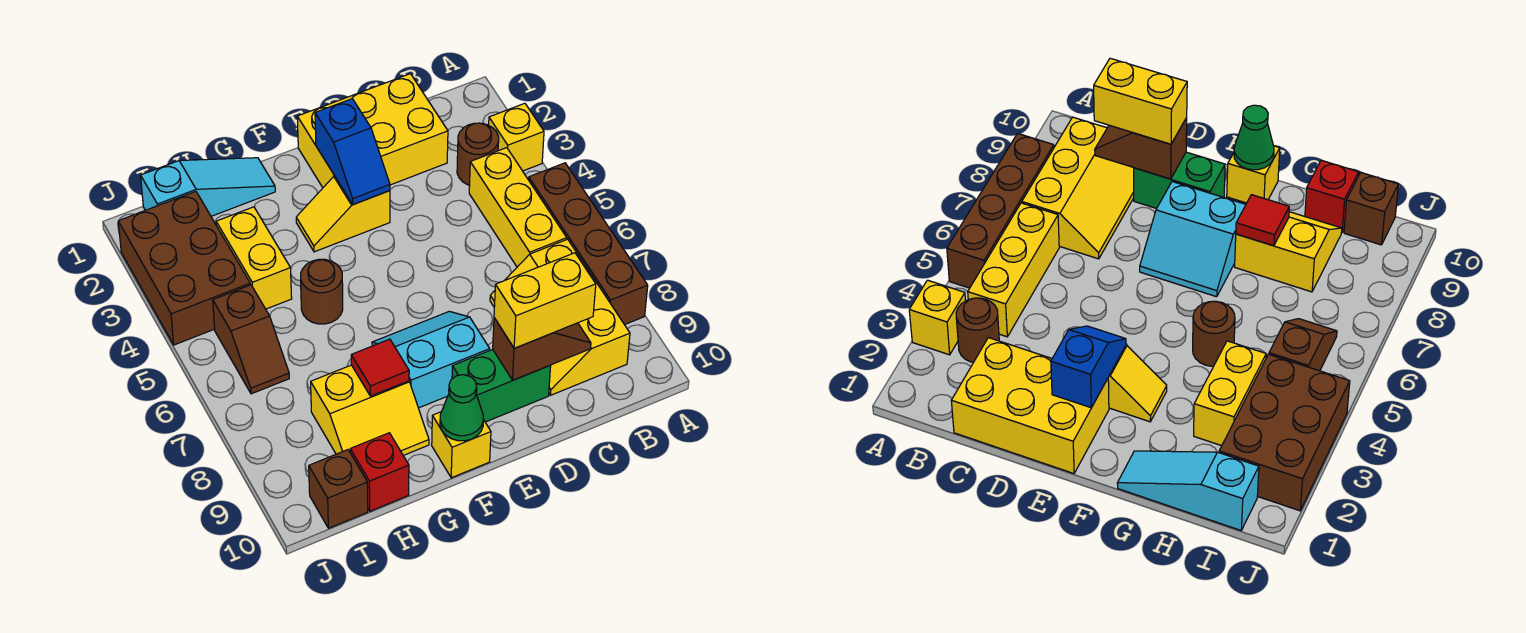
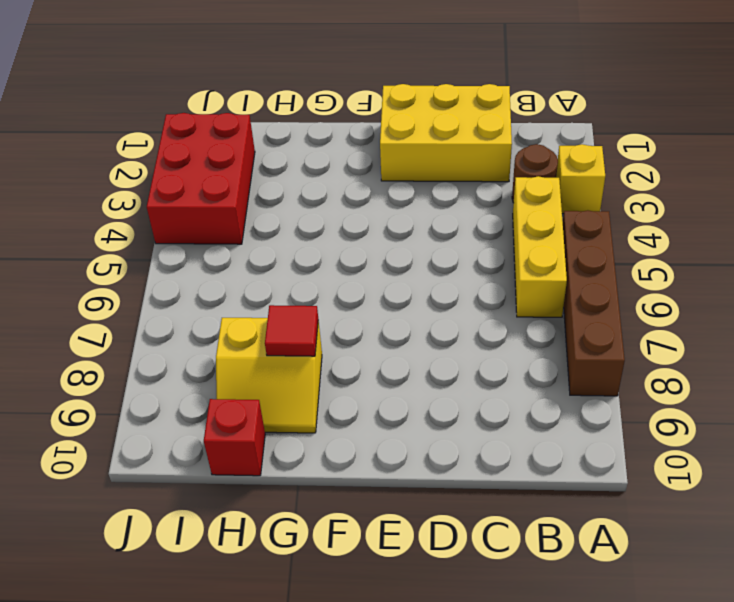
red 2x3 brick [147,113,255,244] -> brown 2x3 brick [118,191,250,345]
none -> yellow 2x3 slope [490,239,630,395]
none -> green 1x2 brick [452,350,551,422]
none -> yellow 1x2 slope [296,176,390,252]

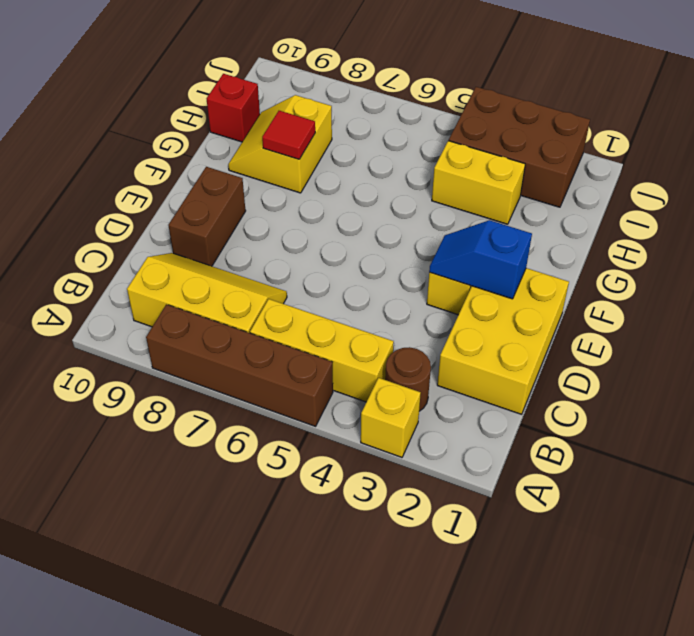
brown 1x2 brick [168,167,246,266] -> green 1x2 brick [452,350,551,422]
none -> cyan 2x2 slope [372,311,490,408]
none -> yellow 1x1 brick [432,412,491,478]
none -> cyan 1x3 slope [141,158,275,216]

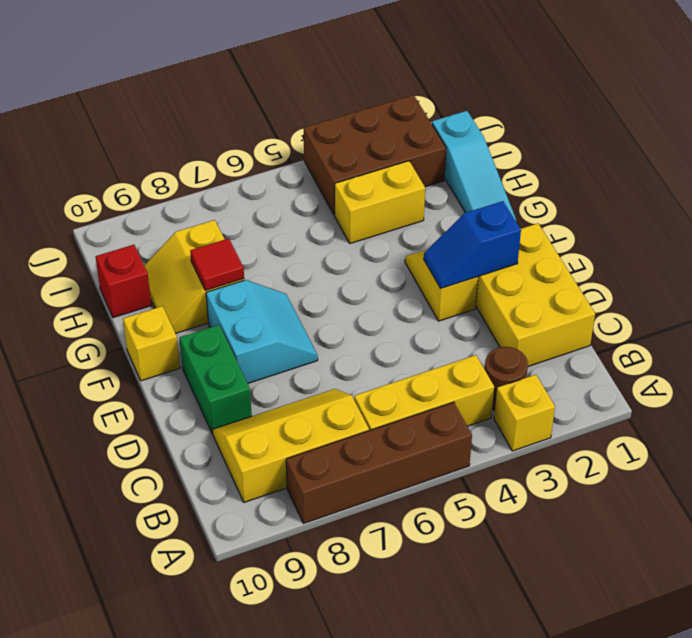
none -> brown 1x1 round brick [301,259,343,324]
none -> brown 1x2 slope [213,285,289,394]
none -> brown 1x1 brick [309,450,368,528]

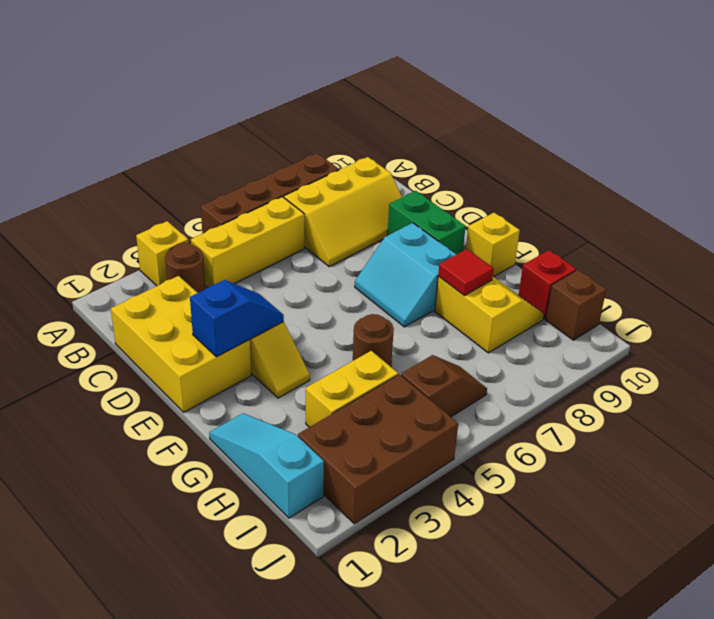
none -> brown 1x2 slope [493,318,591,380]
none -> green 1x1 cone [440,375,483,441]
none -> yellow 1x2 brick [494,253,596,348]

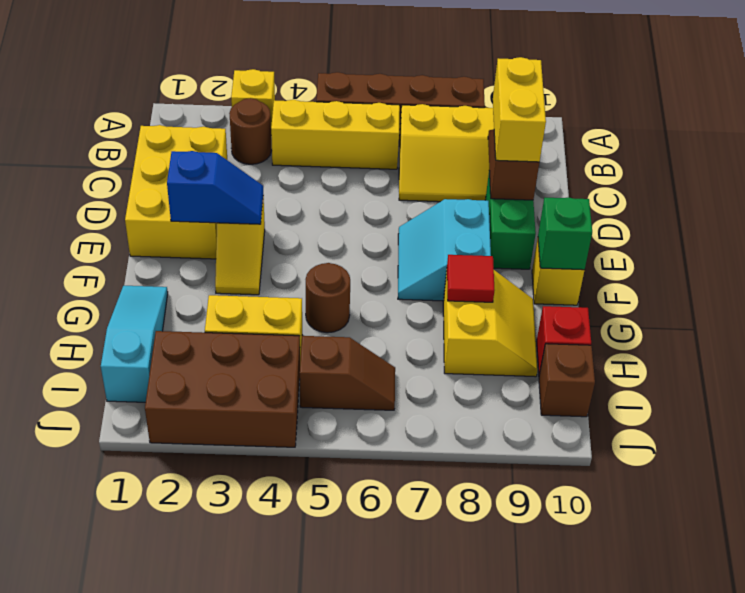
green 1x1 brick [538,197,592,270] -> green 1x1 cone [440,375,483,441]

